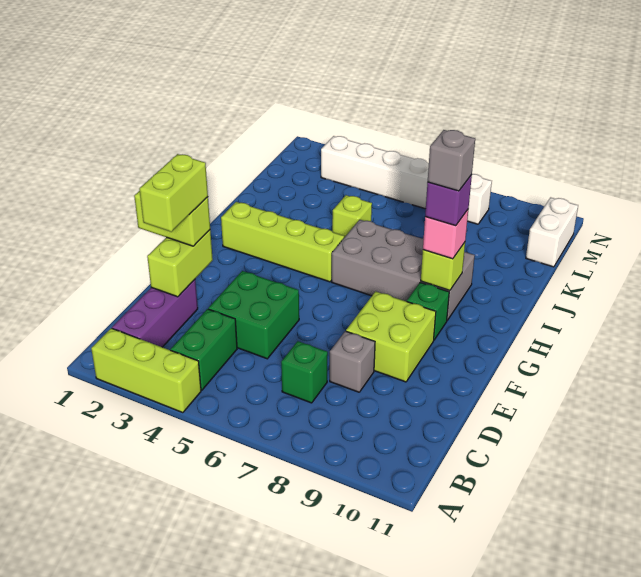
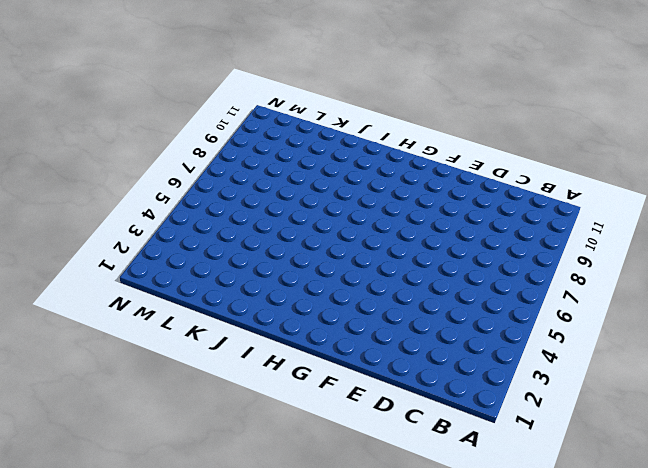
none -> lime 1x3 brick [91,328,201,413]
none -> purple 1x3 brick [112,280,198,347]
none -> green 1x2 brick [171,309,237,390]

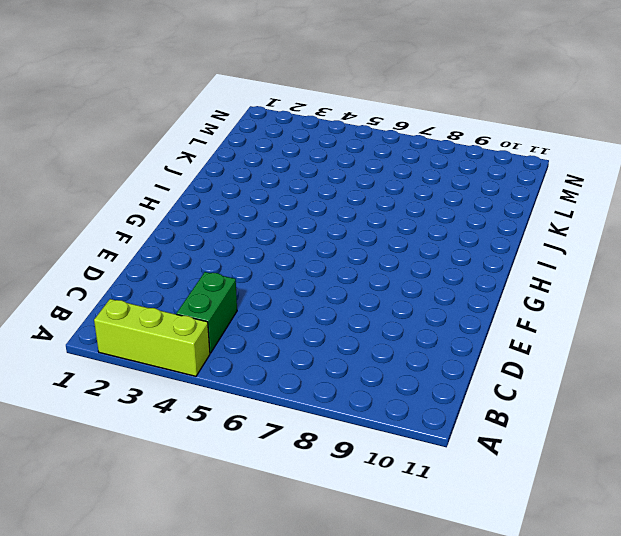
none -> purple 1x3 brick [112,280,198,347]
none -> green 1x1 brick [281,341,328,403]
none -> green 2x2 brick [208,271,299,359]

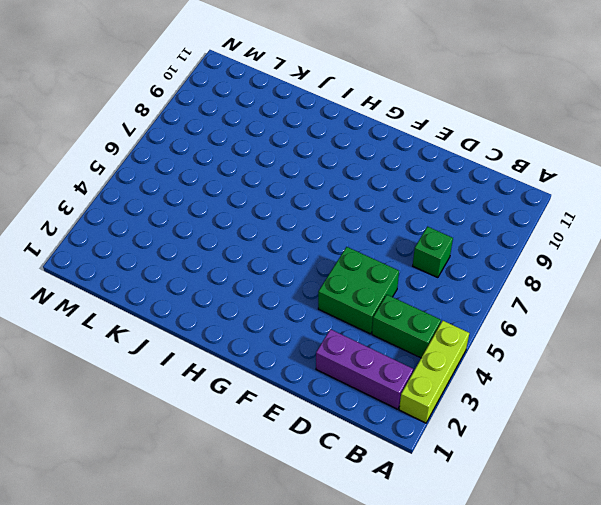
none -> grey 1x1 brick [330,331,375,392]
none -> lime 2x2 brick [346,291,436,382]
none -> green 1x1 brick [407,282,449,340]

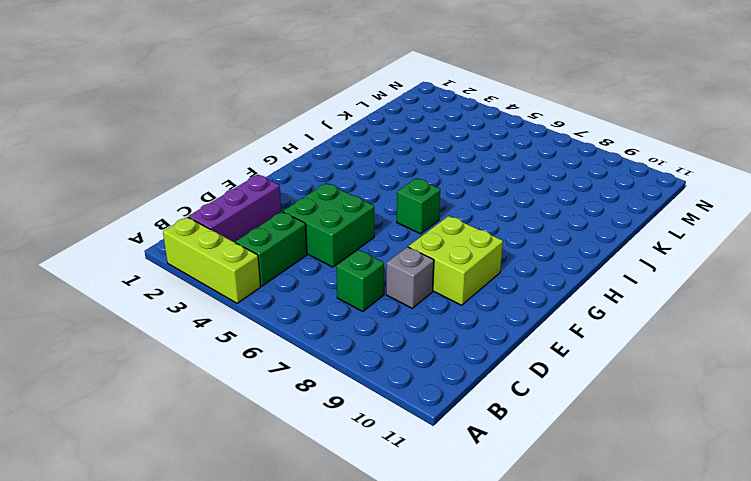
green 1x1 brick [397,178,440,234] -> green 1x1 brick moved to [407,282,449,340]
none -> lime 1x4 brick [221,202,344,282]
none -> grey 2x4 brick [332,220,475,320]
none -> lime 1x1 brick [332,195,372,238]

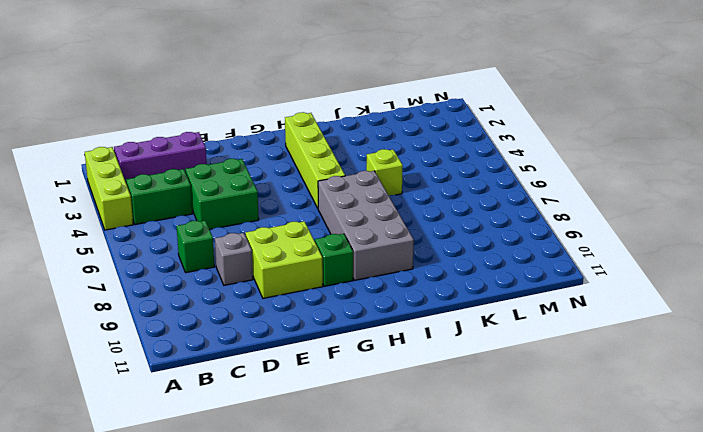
none -> white 1x2 brick [526,197,578,267]
none -> white 1x6 brick [321,136,492,224]
none -> lime 1x2 brick [147,230,213,297]

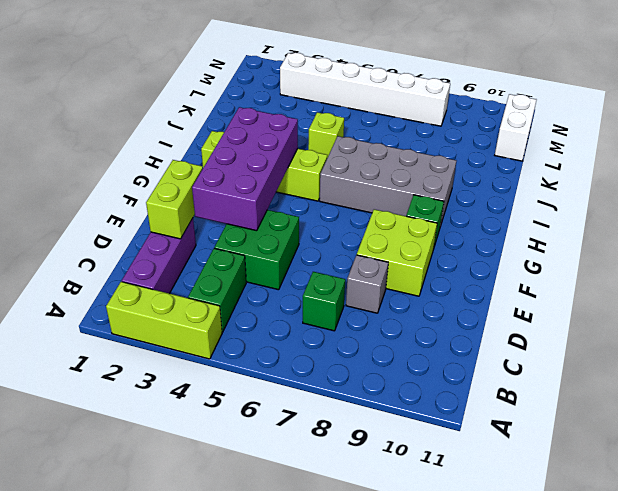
purple 2x4 brick [192,107,298,231] -> none
none -> lime 1x1 brick [421,243,465,290]
none -> lime 1x2 brick [134,191,210,246]
none -> pink 1x1 brick [423,210,468,259]

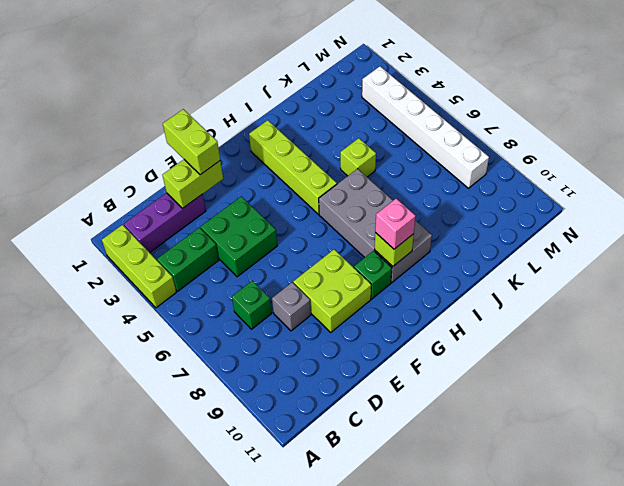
none -> white 1x2 brick [526,197,578,267]
none -> lime 1x2 brick [139,154,208,232]
none -> purple 1x1 brick [425,175,472,226]

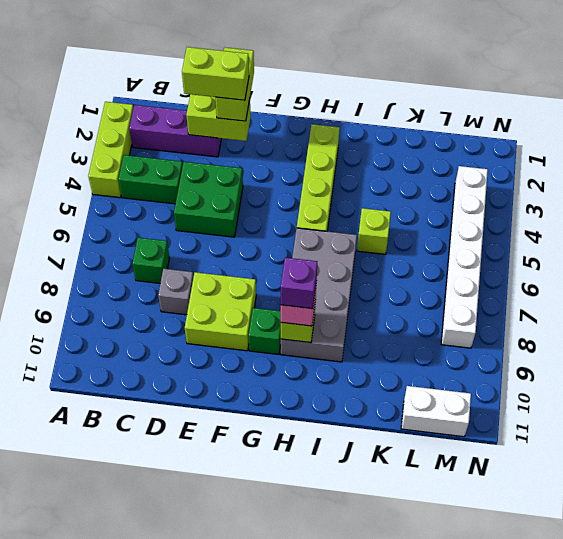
none -> grey 1x1 brick [428,130,475,191]

